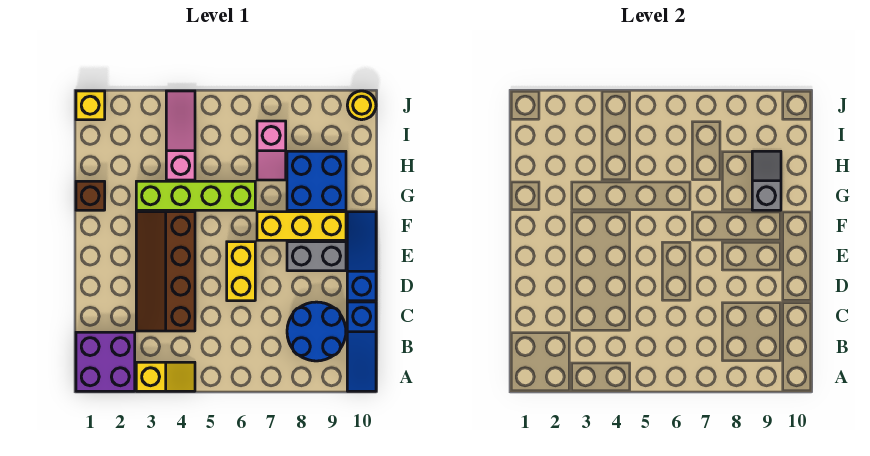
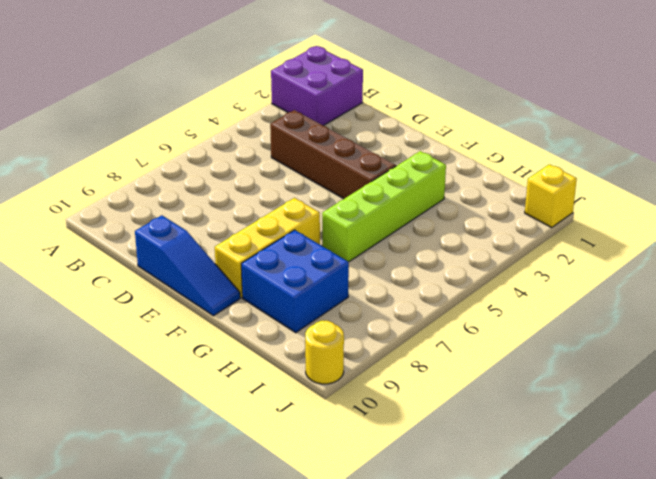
none -> yellow 1x2 slope [136,362,195,391]
none -> blue 1x3 slope [347,302,376,391]
none -> blue 2x2 round brick [287,302,346,361]

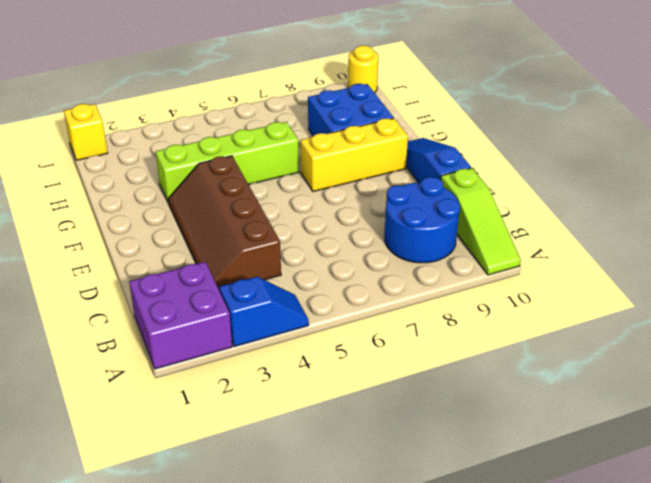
blue 1x2 slope [219,277,309,347] -> yellow 1x2 slope [136,362,195,391]
lime 1x3 slope [441,168,521,275] -> blue 1x3 slope [347,302,376,391]
none -> yellow 1x2 brick [227,242,255,301]
none -> grey 1x2 brick [287,242,346,271]
none -> brown 1x1 brick [76,181,105,210]

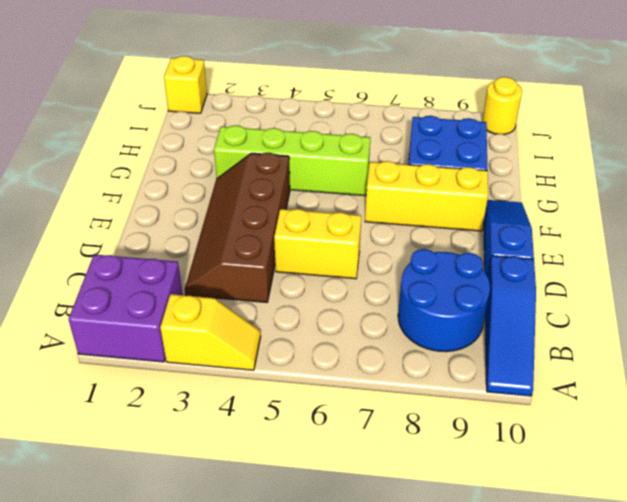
yellow 1x2 brick [274,209,361,279] -> yellow 1x2 brick turned to [227,242,255,301]
none -> grey 1x2 brick [287,242,346,271]
none -> brown 1x1 brick [76,181,105,210]
none -> pink 1x3 slope [166,91,195,180]

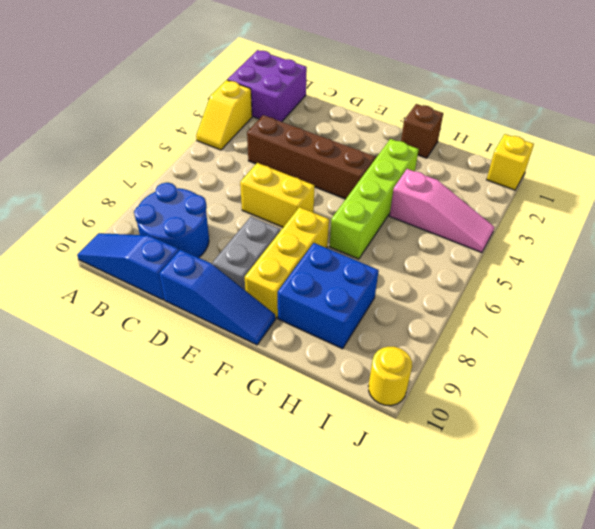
none -> pink 1x2 slope [257,121,286,180]
none -> grey 1x2 slope [752,151,781,210]

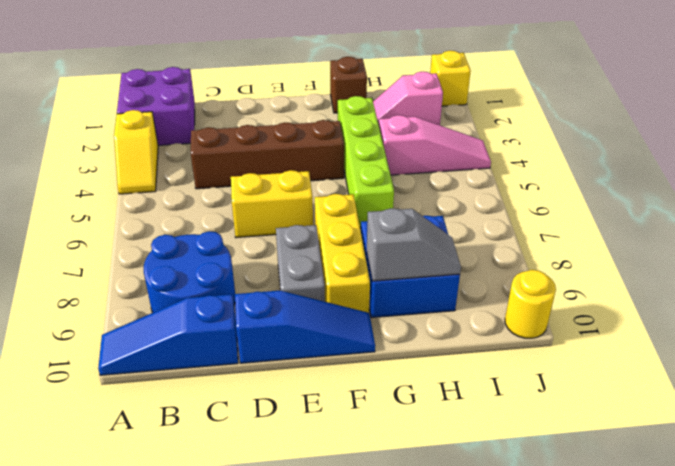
pink 1x2 slope [373,72,443,125] -> pink 1x2 slope moved to [257,121,286,180]

